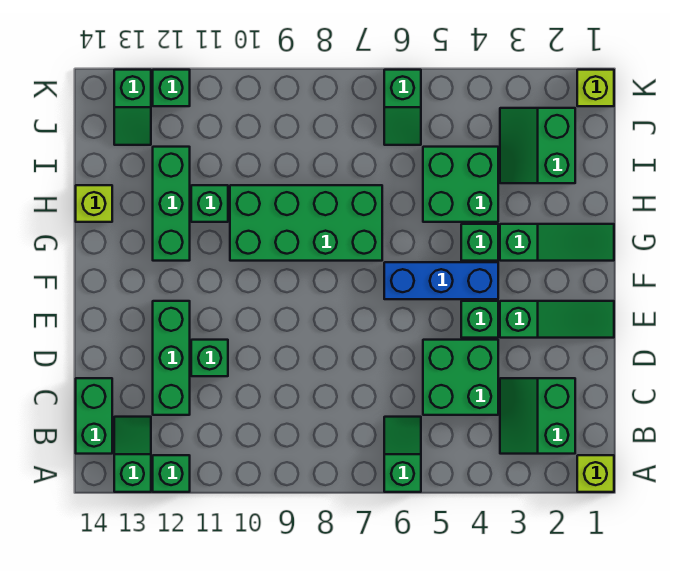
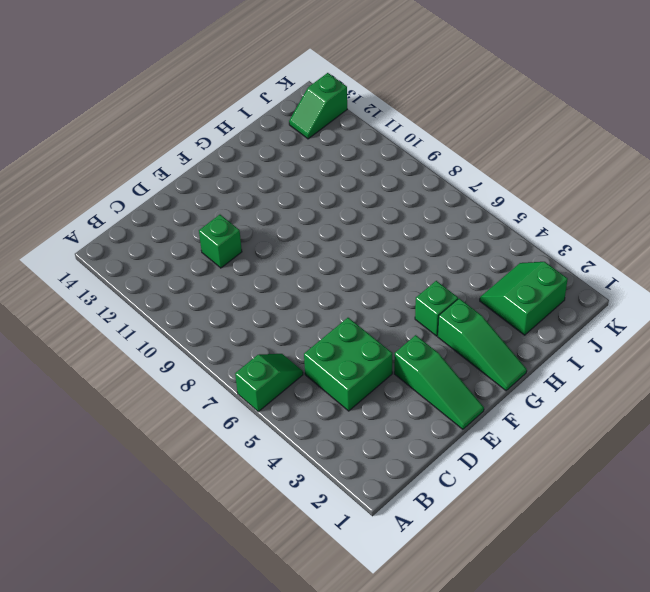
none -> lime 1x1 brick [577,455,614,492]
none -> green 1x1 brick [153,455,190,492]
none -> green 1x2 slope [114,417,151,492]

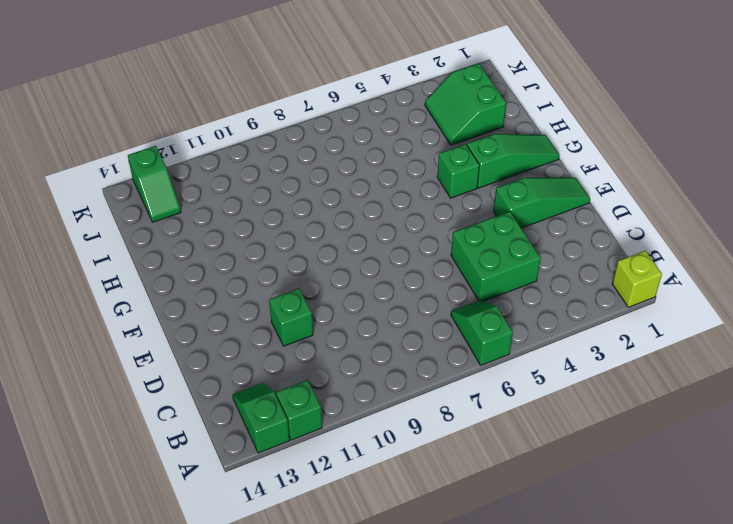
none -> green 2x2 slope [500,378,575,454]
none -> green 1x2 brick [76,378,112,454]
none -> green 1x3 brick [153,301,190,415]

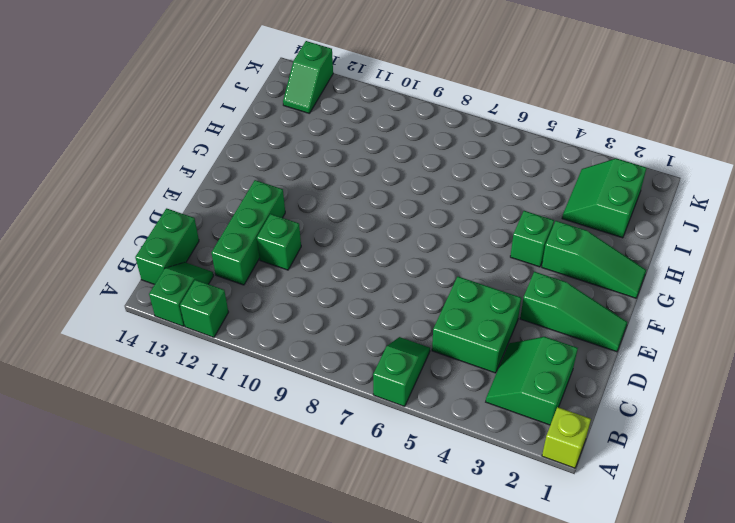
none -> green 1x1 brick [461,301,498,338]
none -> blue 1x3 brick [384,262,498,299]
none -> green 2x4 brick [230,185,382,261]

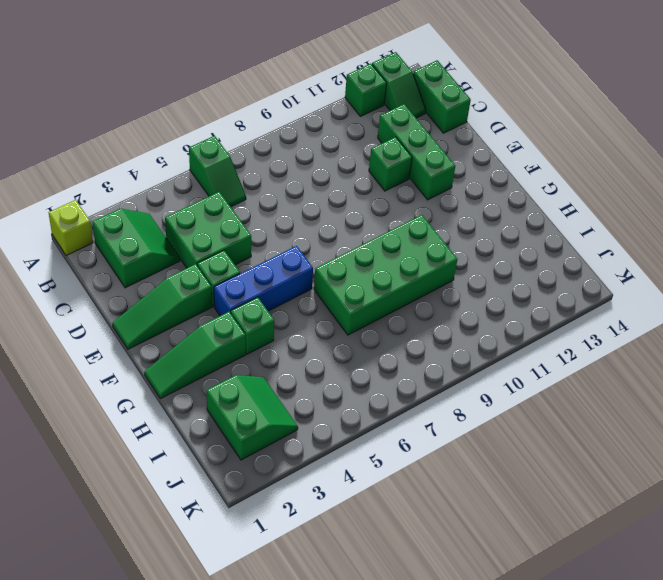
none -> green 1x3 brick [153,147,190,261]
none -> green 2x2 brick [423,147,498,222]
none -> green 1x1 brick [191,185,228,222]

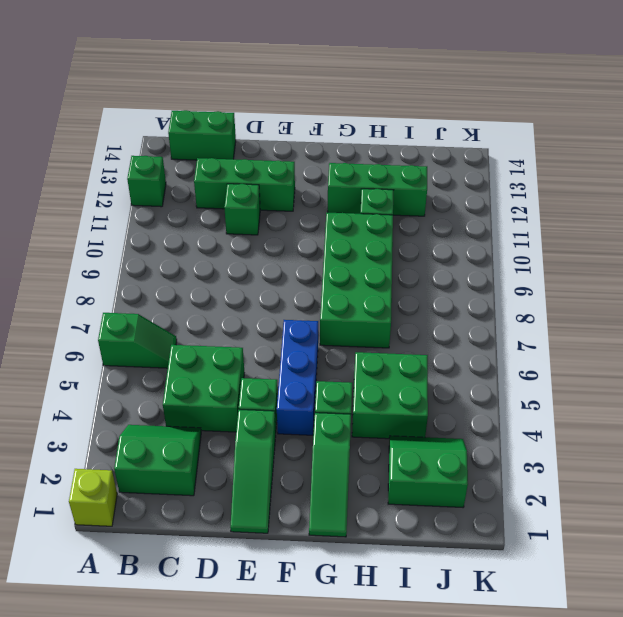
none -> green 1x2 slope [114,417,151,492]
none -> lime 1x1 brick [76,185,112,222]
none -> green 1x2 slope [384,70,421,145]

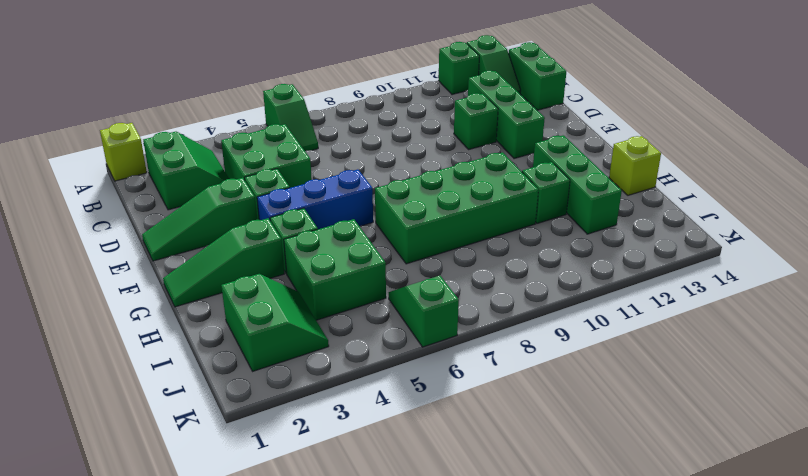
none -> green 1x2 slope [114,70,151,145]
none -> lime 1x1 brick [577,70,614,106]
none -> green 1x1 brick [153,70,190,106]

